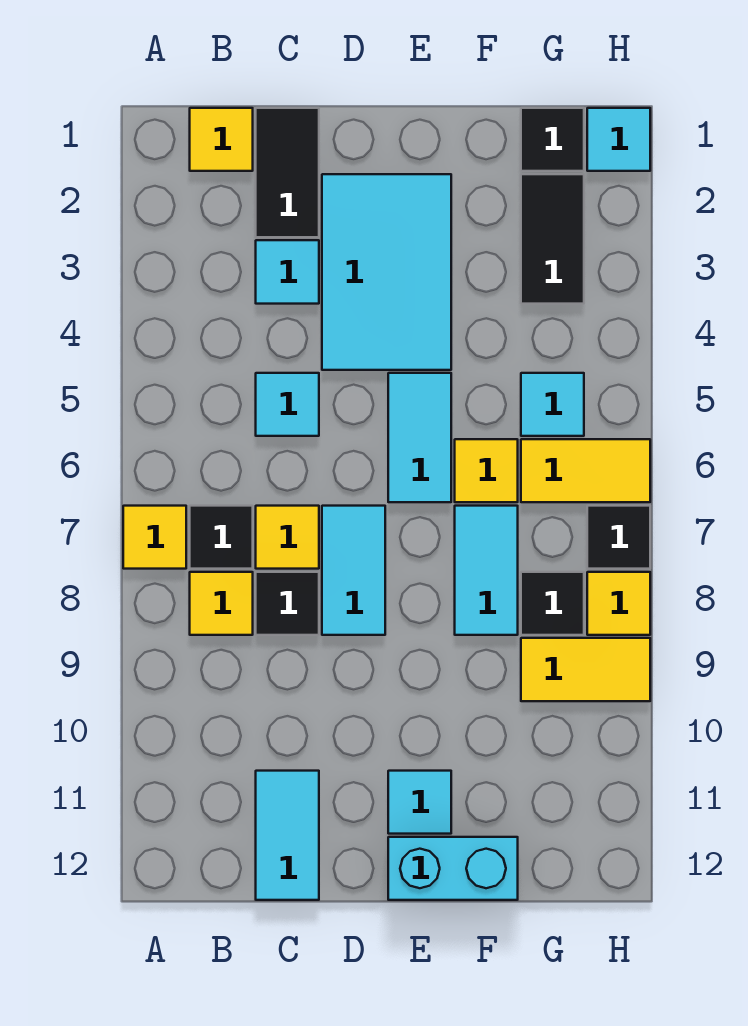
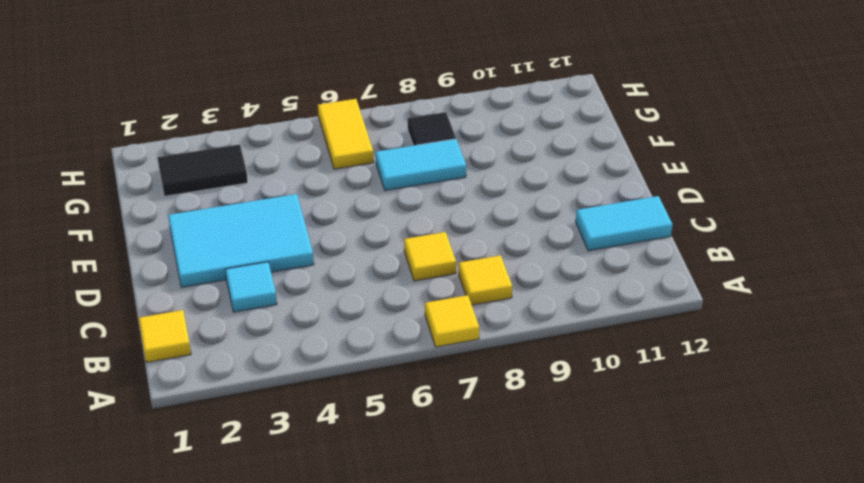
none -> black 1x1 tile [190,506,253,569]
none -> black 1x2 tile [256,108,319,237]
none -> cyan 1x1 tile [256,373,319,436]

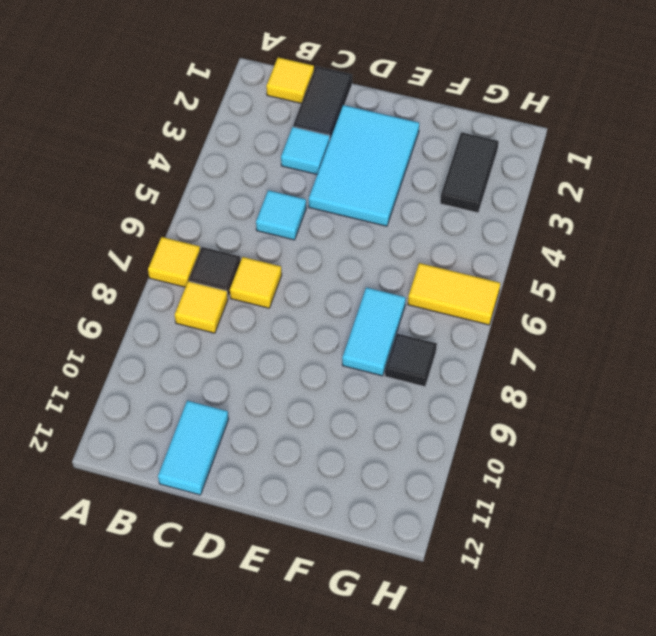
none -> black 1x1 tile [256,572,319,635]
none -> cyan 1x2 tile [322,506,385,635]
none -> cyan 1x2 tile [388,373,451,502]

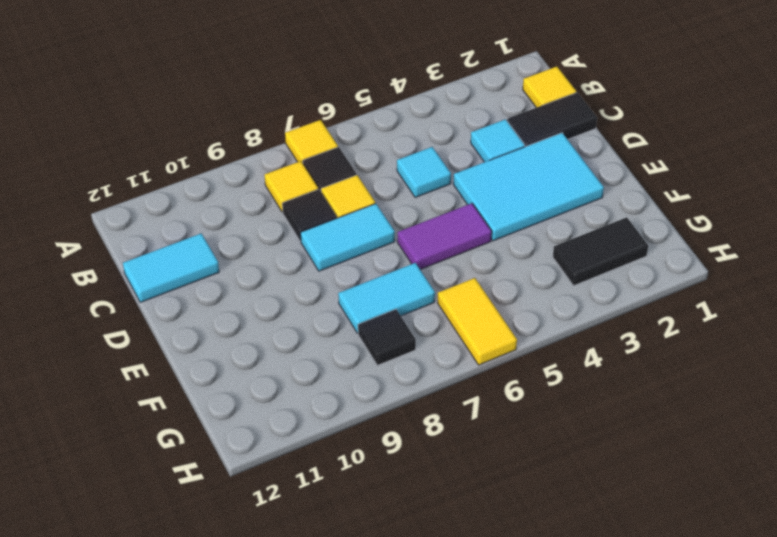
purple 1x2 tile [397,203,492,269] -> cyan 1x2 tile [388,373,451,502]
none -> cyan 1x1 tile [388,771,451,834]
none -> cyan 1x2 brick [388,837,518,900]
none -> yellow 1x1 tile [455,439,518,502]

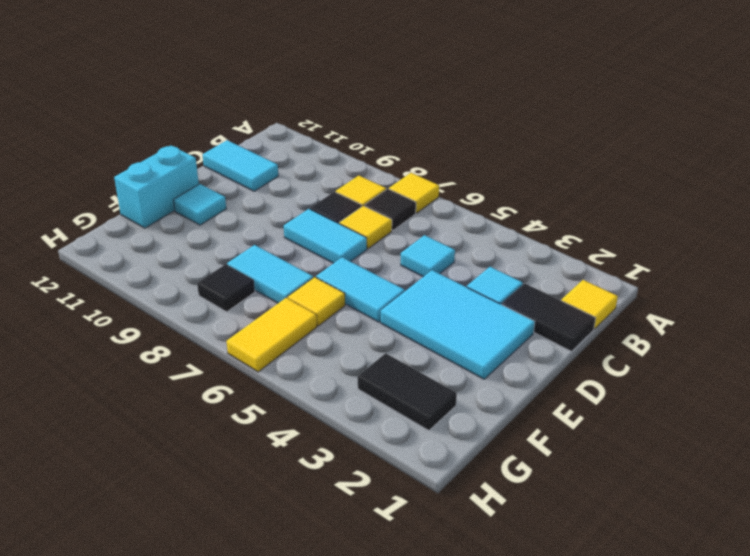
none -> black 1x1 tile [521,108,584,171]
none -> cyan 1x1 tile [521,373,584,436]
none -> yellow 1x2 tile [521,638,650,701]

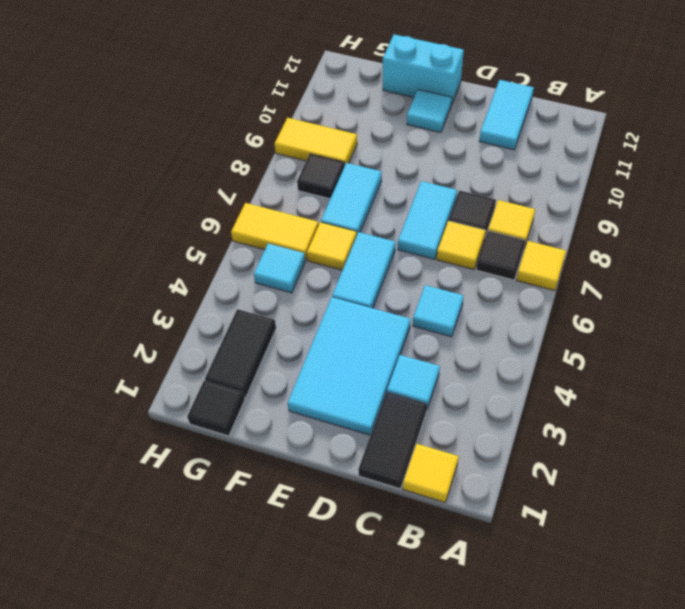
none -> cyan 1x1 tile [587,108,650,171]
none -> black 1x1 tile [587,506,650,569]
none -> yellow 1x1 tile [587,572,650,635]

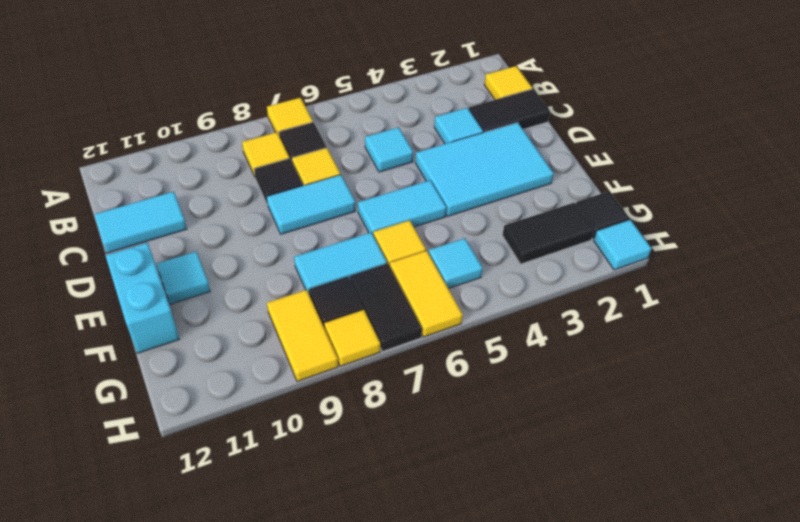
black 1x2 tile [350,263,422,351] -> black 1x1 tile [587,506,650,569]

